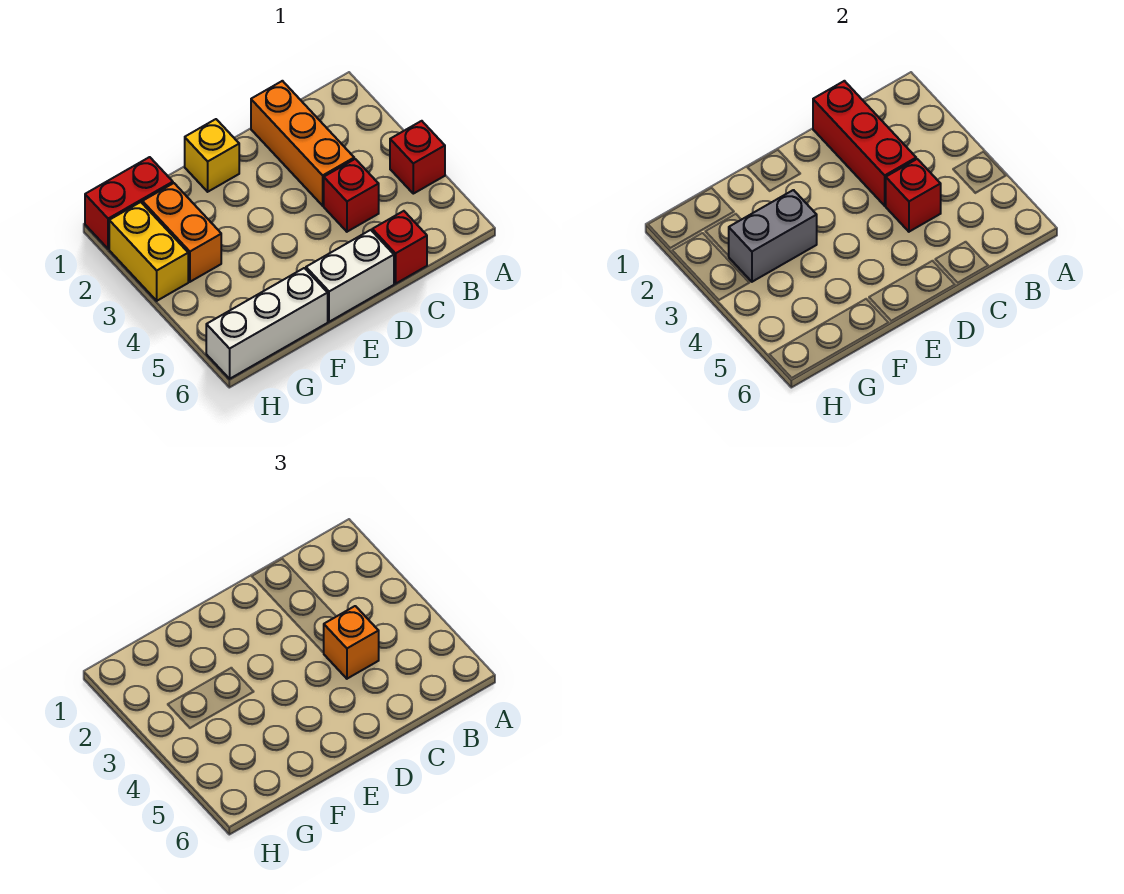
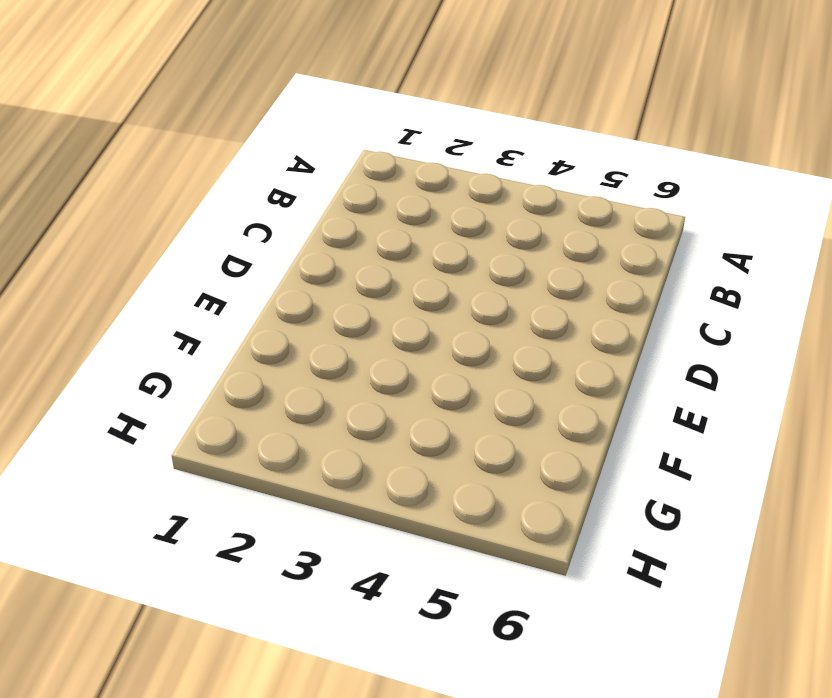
none -> red 1x1 brick [390,121,445,194]
none -> orange 1x3 brick [251,81,354,206]
none -> red 1x1 brick [324,159,379,232]

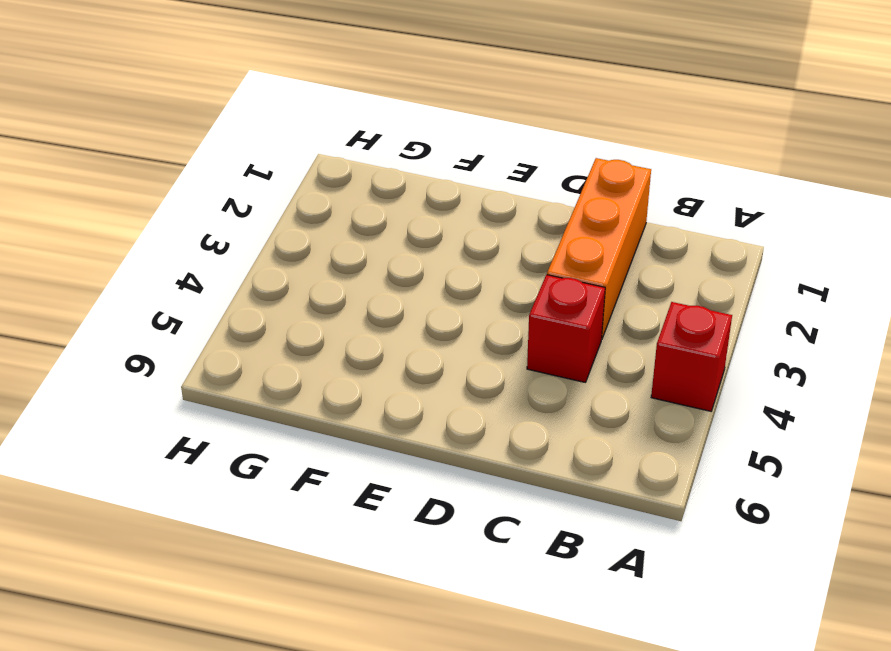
none -> red 1x1 brick [372,211,427,284]
none -> white 1x2 brick [306,230,394,322]
none -> yellow 1x1 brick [185,119,239,192]

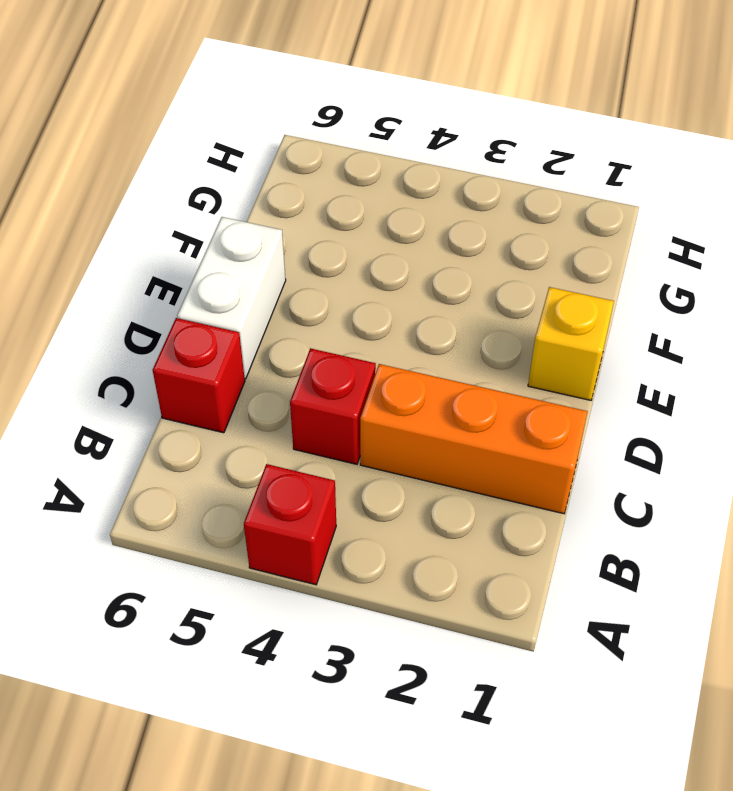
none -> white 1x3 brick [206,268,328,379]
none -> red 1x2 brick [85,157,173,249]
none -> orange 1x2 brick [142,183,221,282]

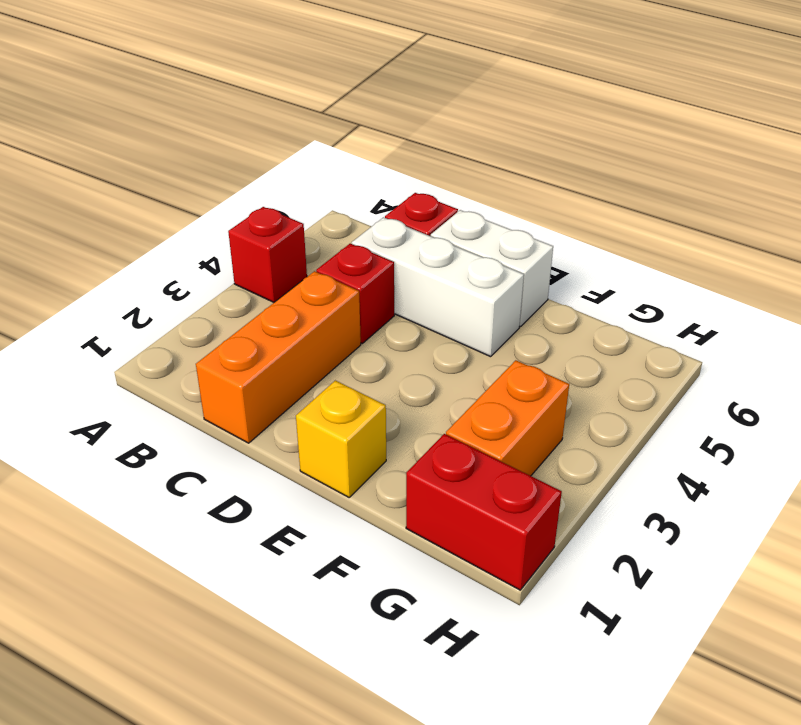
white 1x3 brick [352,217,524,357] -> white 1x3 brick moved to [206,268,328,379]
none -> yellow 1x2 brick [109,202,188,301]
none -> red 1x3 brick [813,81,916,206]
none -> red 1x1 brick [886,159,941,232]

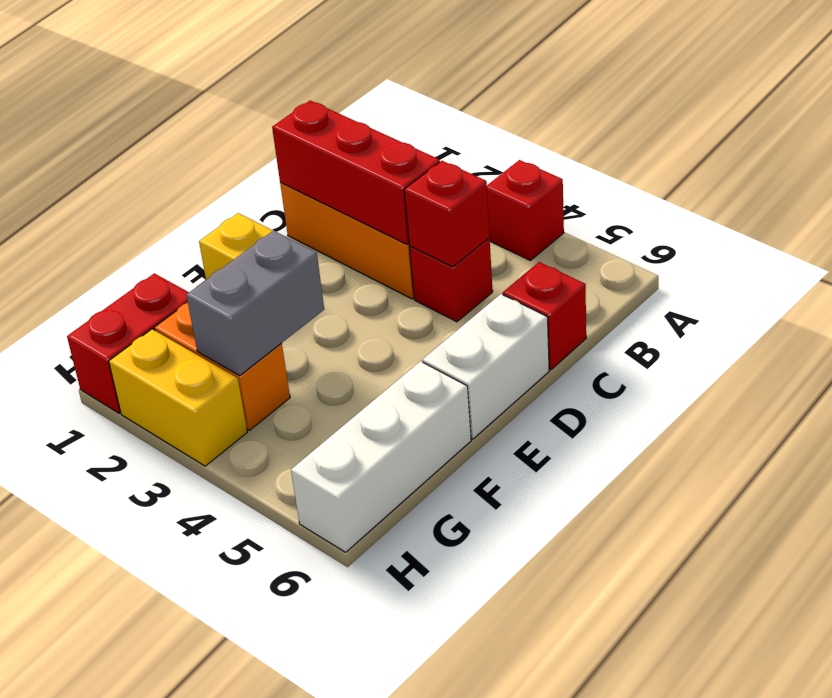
none -> orange 1x1 brick [324,606,379,679]

